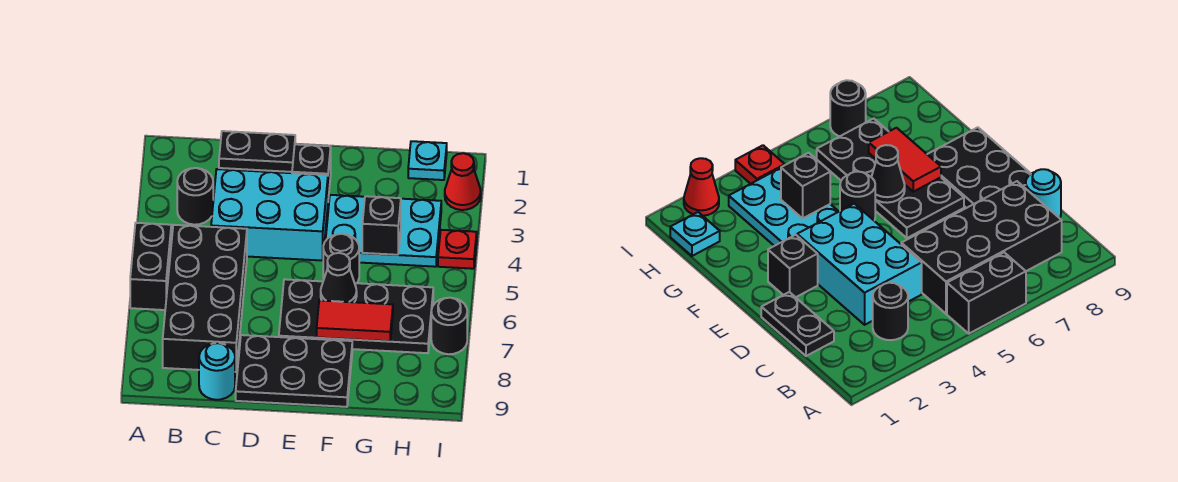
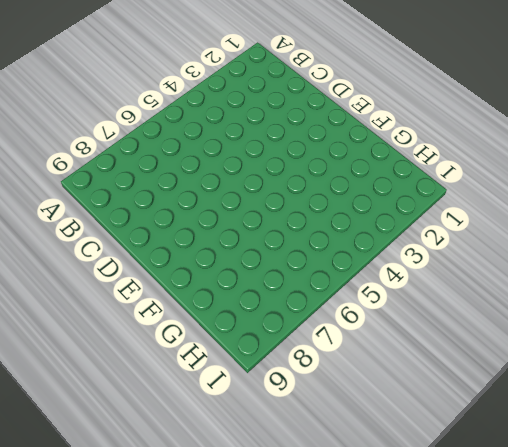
none -> black 1x2 brick [130,223,171,310]
none -> black 1x1 round brick [177,168,213,225]
none -> black 2x4 brick [163,225,247,372]

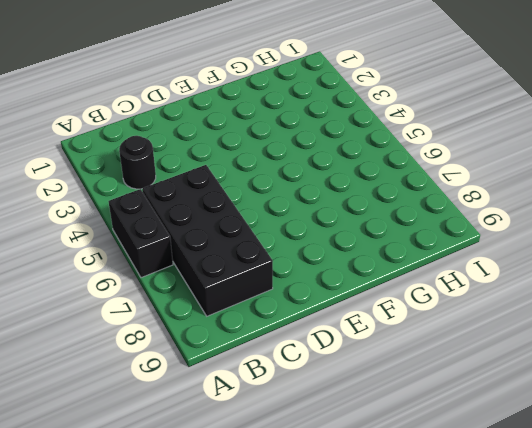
none -> black 1x2 plate [219,131,295,172]
none -> cyan 2x3 brick [211,169,328,260]
none -> cyan 1x1 round brick [199,343,235,400]

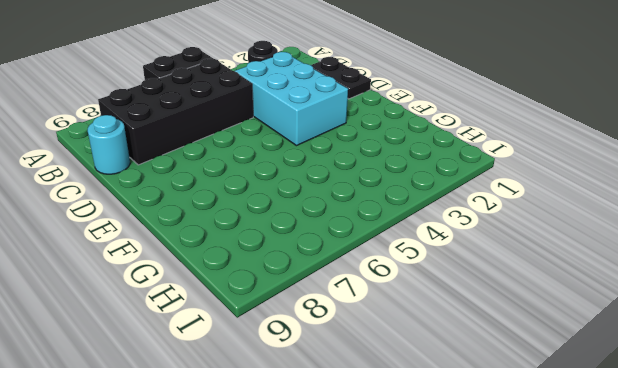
none -> black 2x3 plate [236,335,352,407]
none -> black 1x1 brick [292,144,331,199]
none -> black 2x4 plate [279,279,433,353]

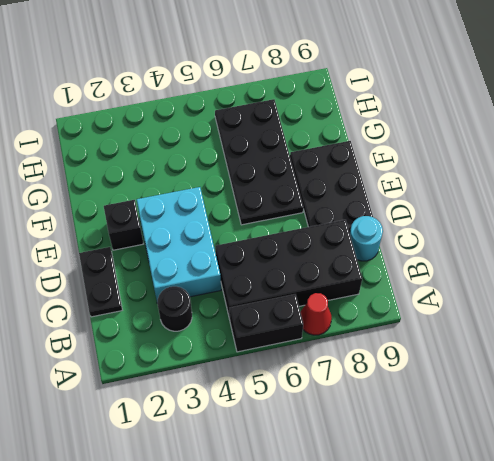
red 1x1 cone [301,293,332,335] -> red 1x1 cone moved to [445,153,481,210]
none -> cyan 2x3 plate [326,195,441,267]
none -> black 1x1 round brick [323,234,359,283]
none -> cyan 1x1 plate [408,141,447,180]

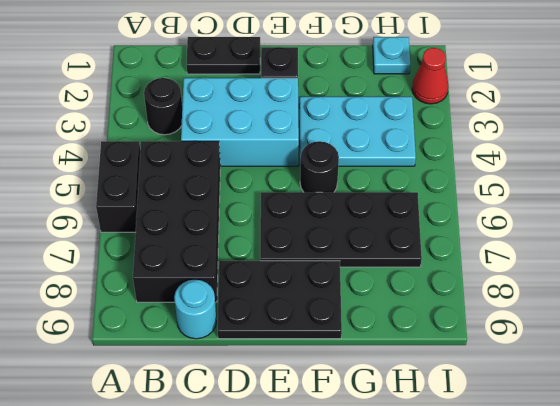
none -> red 1x1 plate [438,230,477,269]
none -> black 1x1 round brick [431,298,467,354]
none -> black 1x1 cone [321,253,357,302]

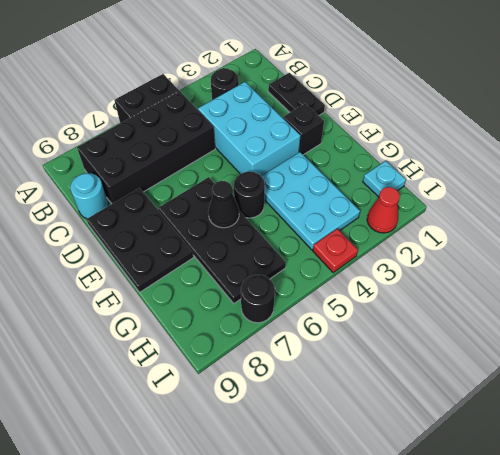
none -> red 1x2 tile [317,300,393,341]
none -> black 1x1 brick [362,196,401,255]

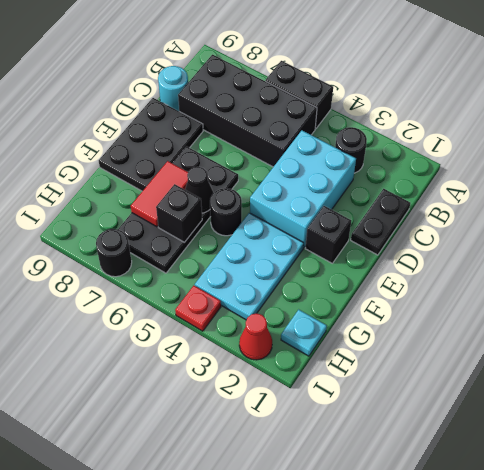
black 1x1 brick [156,184,202,242] -> black 1x1 brick moved to [362,196,401,255]

